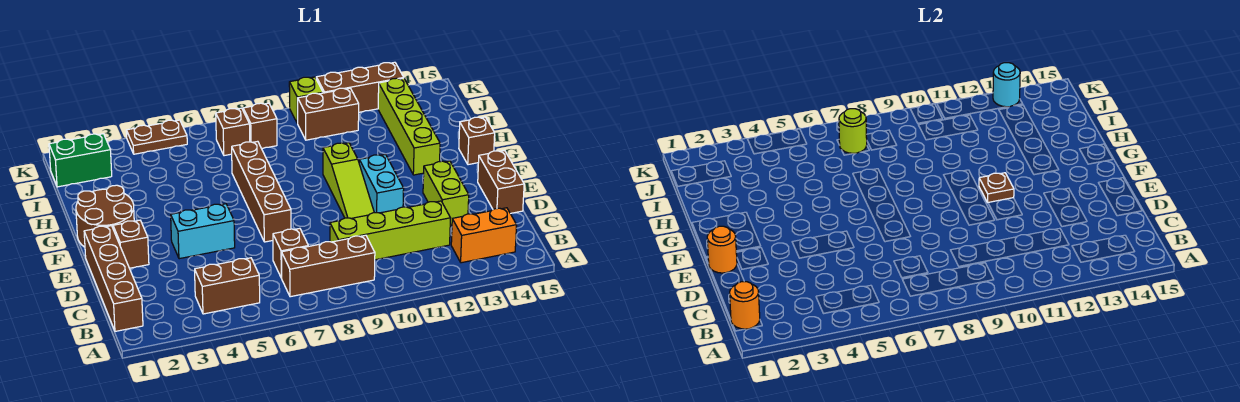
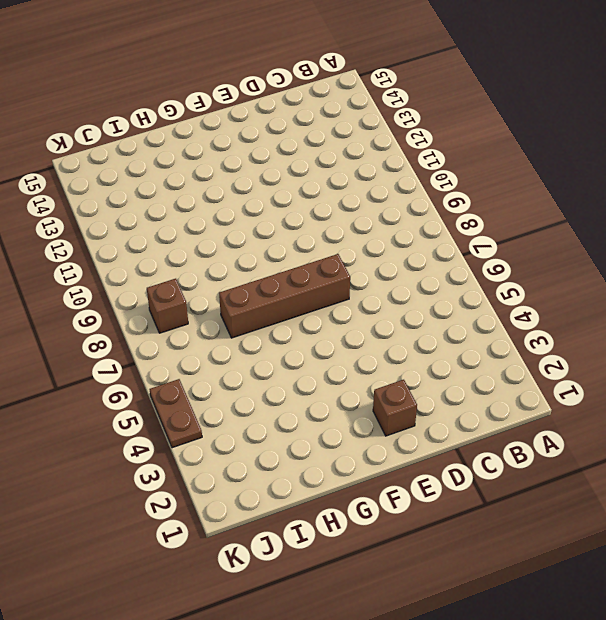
none -> brown 1x4 brick [84,226,143,331]
none -> brown 1x2 brick [195,258,260,314]
none -> brown 1x3 brick [282,235,375,297]

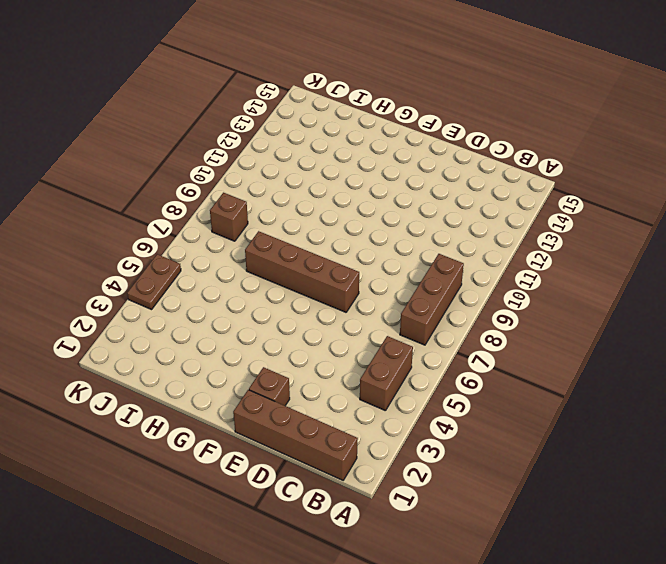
none -> orange 1x2 brick [451,208,517,263]
none -> brown 1x1 brick [273,228,308,278]
none -> lime 1x4 brick [330,201,450,260]

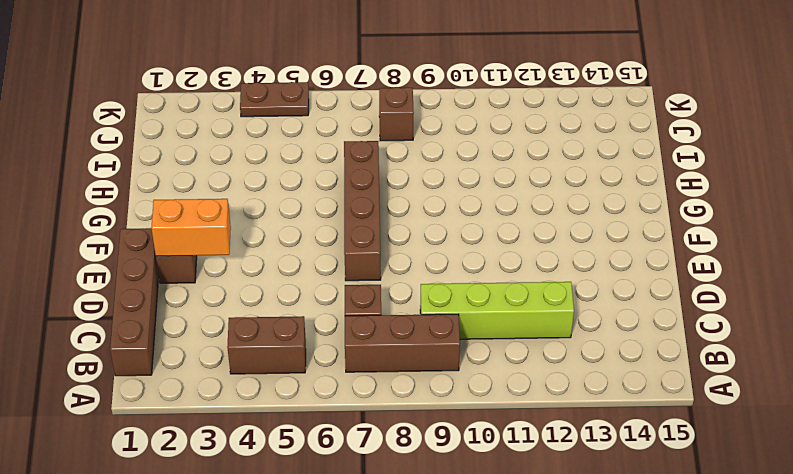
orange 1x2 brick [151,199,231,256] -> orange 1x2 brick moved to [451,208,517,263]
none -> lime 1x2 brick [423,161,469,225]
none -> brown 1x2 brick [478,150,524,214]
none -> cyan 1x2 brick [171,204,235,259]

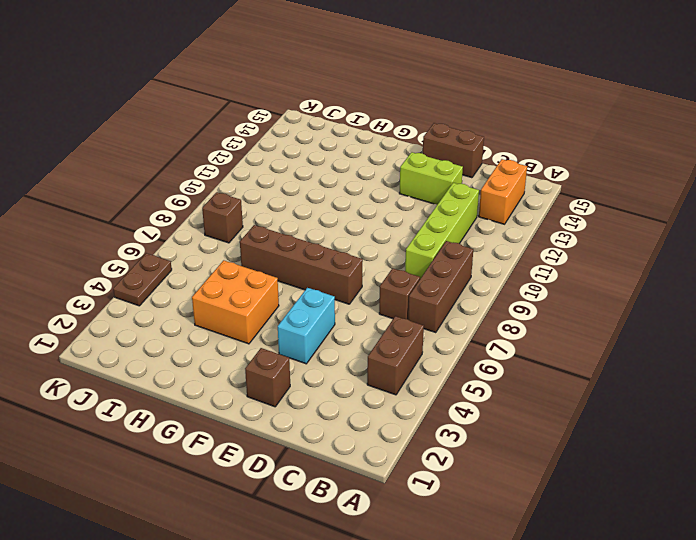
orange 2x2 brick [192,260,279,344] -> none
none -> brown 1x4 brick [84,226,143,331]
none -> lime 1x3 slope [323,143,374,218]
none -> cyan 1x2 brick [359,154,404,213]

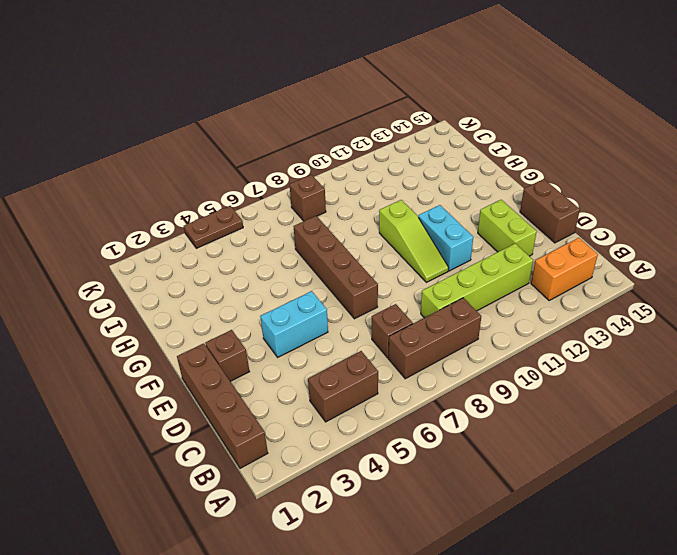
none -> brown 2x2 round brick [76,185,134,247]
none -> lime 1x4 brick [378,78,440,175]
none -> brown 1x1 brick [459,117,495,165]

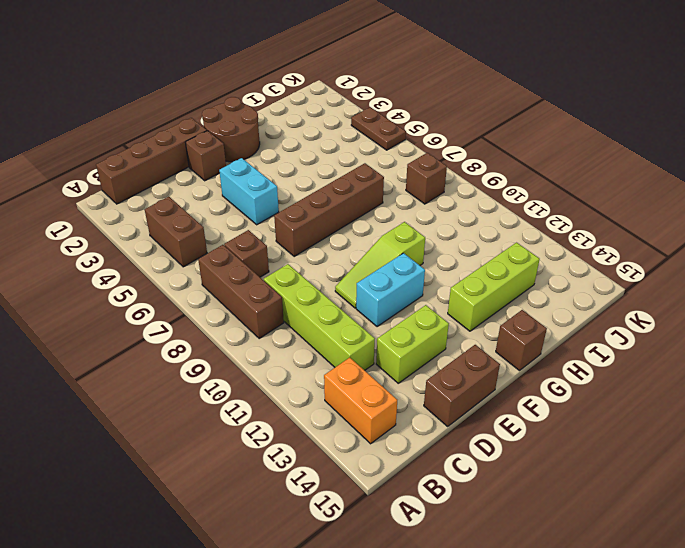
lime 1x3 brick [448,243,540,331] -> lime 1x4 brick [378,78,440,175]
none -> green 1x2 brick [49,134,112,187]
none -> brown 1x1 brick [216,108,250,156]
none -> brown 1x2 brick [298,88,359,140]

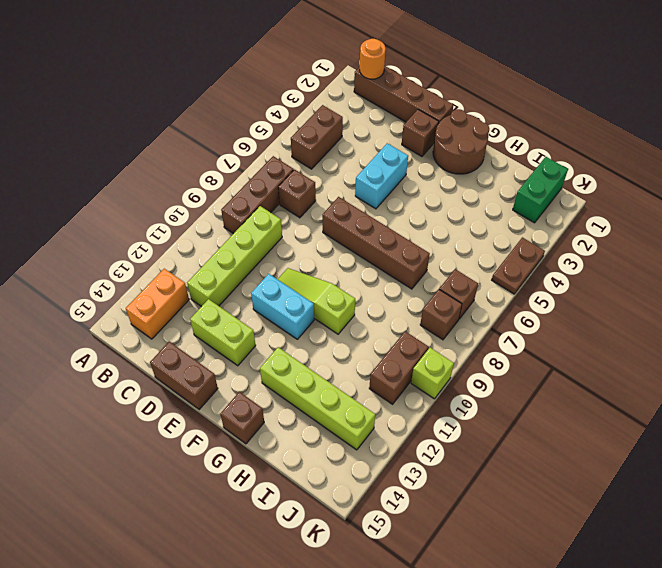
none -> brown 1x3 brick [316,62,404,112]
none -> orange 1x1 round brick [707,226,737,273]
none -> brown 1x1 plate [979,173,1014,202]

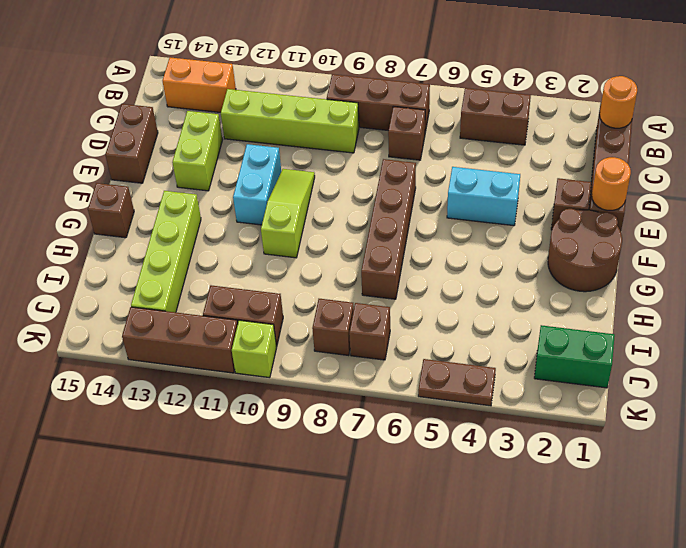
none -> brown 1x1 plate [979,173,1014,202]
none -> lime 1x1 round brick [839,109,867,153]
none -> cyan 1x1 round brick [993,63,1020,107]

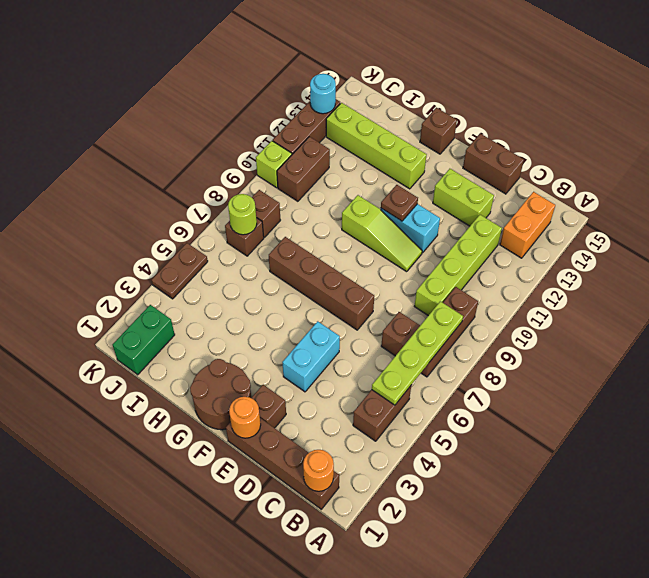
lime 1x4 plate [372,301,463,405] -> none

